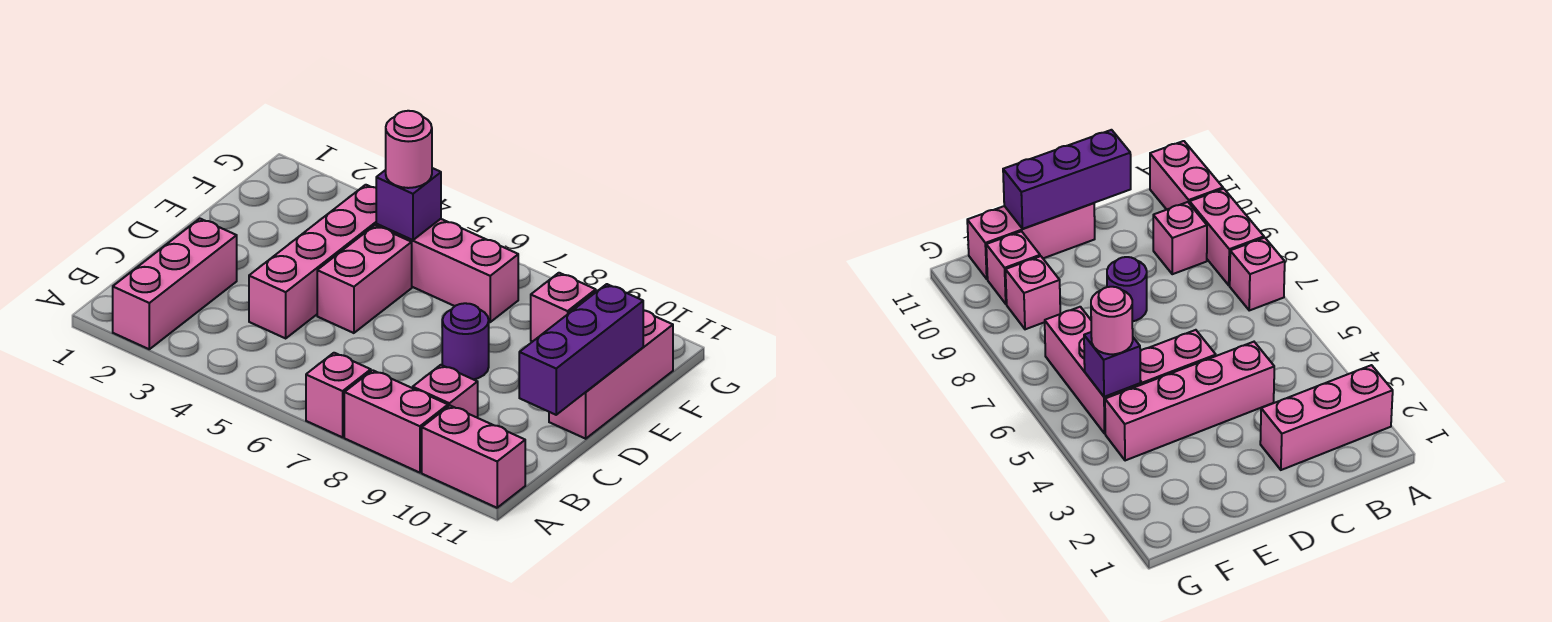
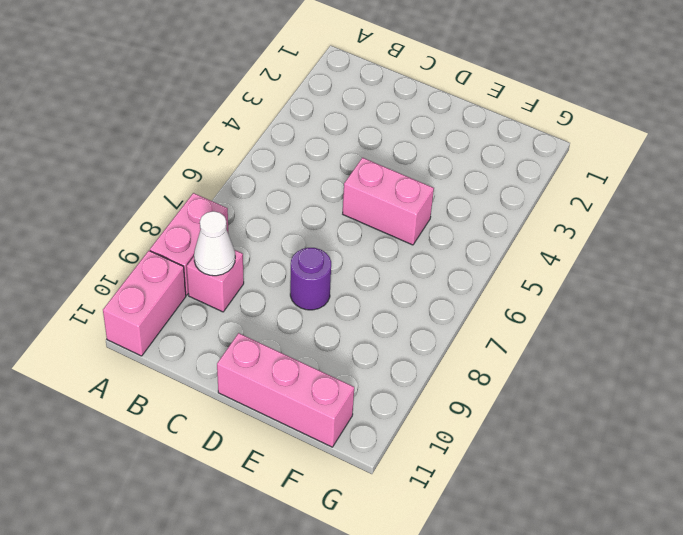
white 1x1 cone [194,211,235,276] -> none
none -> pink 1x3 brick [113,219,237,349]
none -> pink 1x1 brick [306,353,371,437]
none -> pink 1x4 brick [249,185,376,338]

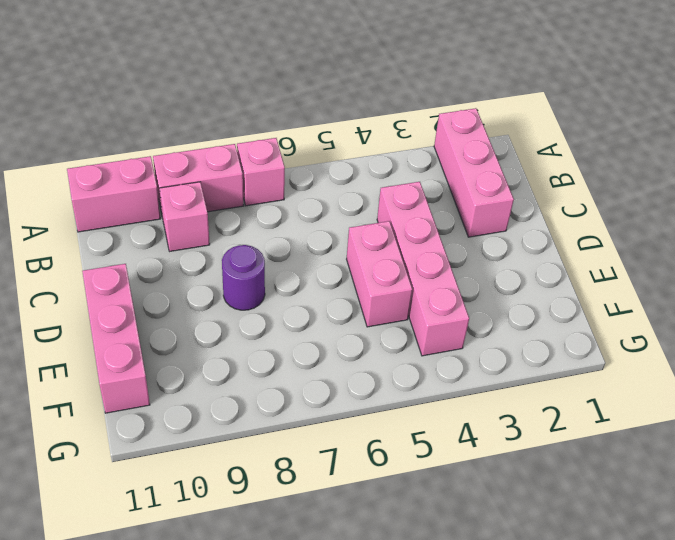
none -> pink 1x3 brick [376,219,518,322]
none -> pink 1x1 brick [531,273,596,342]
none -> pink 1x1 brick [986,231,1040,304]

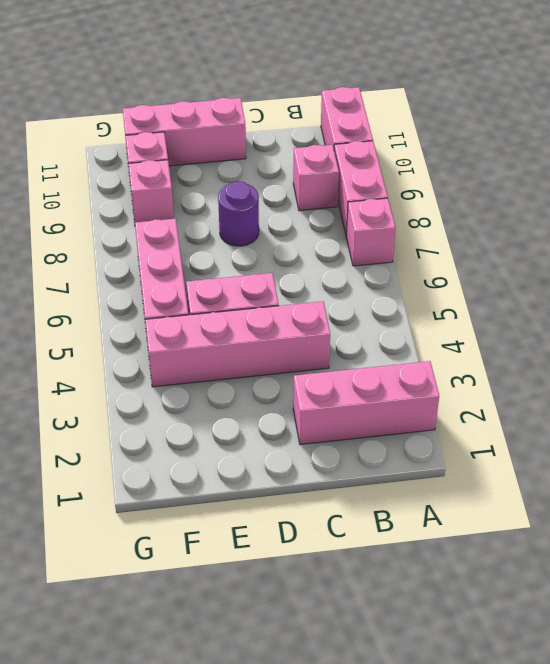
none -> purple 1x3 brick [519,284,643,415]
none -> purple 1x1 brick [376,168,441,240]
none -> pink 1x1 round brick [386,111,432,188]

